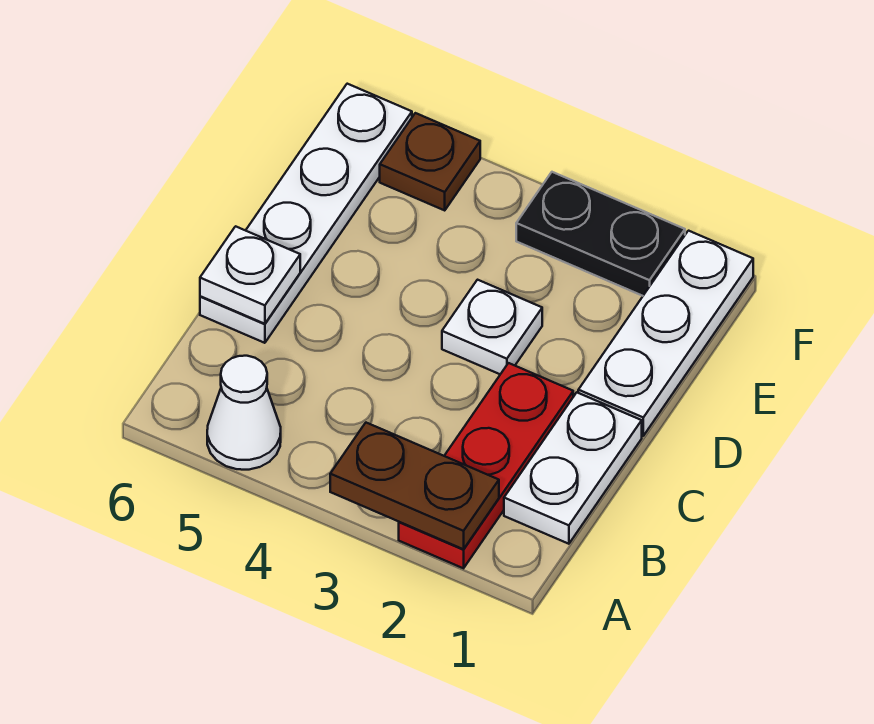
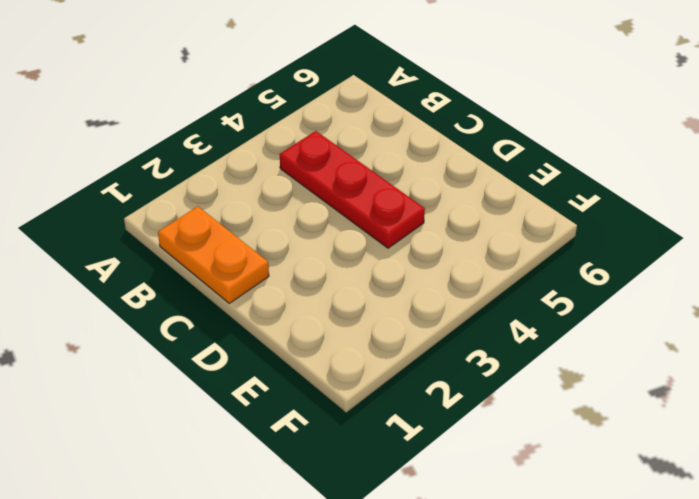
orange 1x2 plate [158,206,269,303] -> white 1x2 plate [504,393,642,544]
red 1x3 plate [280,131,425,248] -> red 1x3 plate moved to [399,363,573,568]
none -> white 1x1 cone [207,356,281,470]
none -> white 1x4 plate [200,84,412,343]

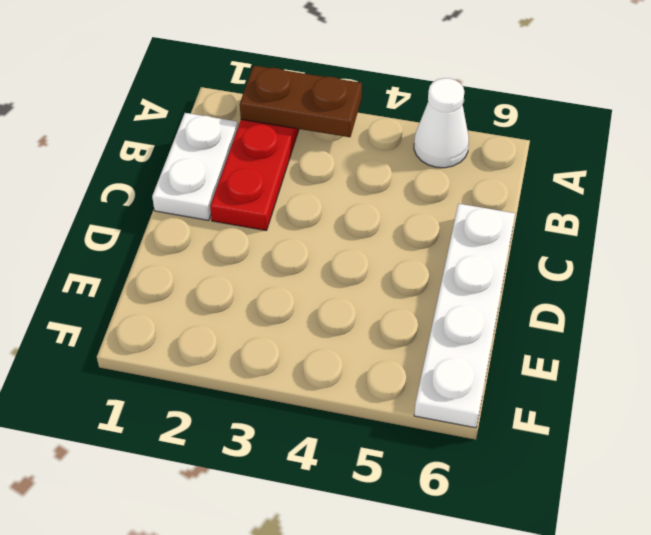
none -> white 1x3 plate [578,231,753,436]
none -> white 1x1 plate [442,280,542,374]

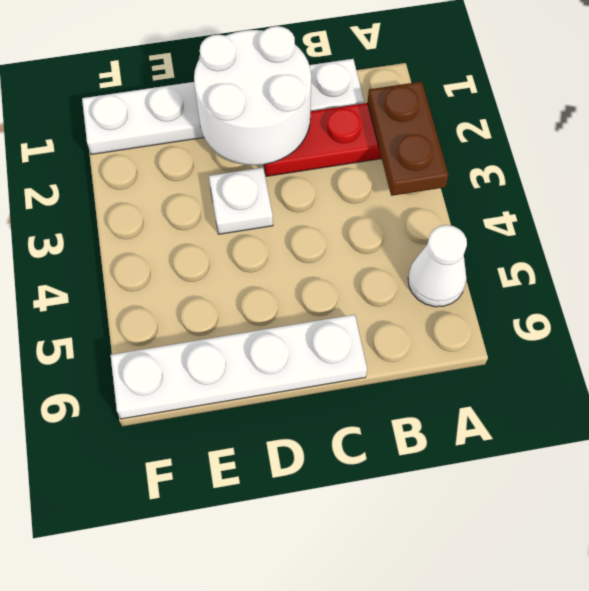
white 2x2 round brick [194,26,311,165] -> none
none -> black 1x2 plate [516,172,685,296]
none -> brown 1x1 plate [380,113,480,210]

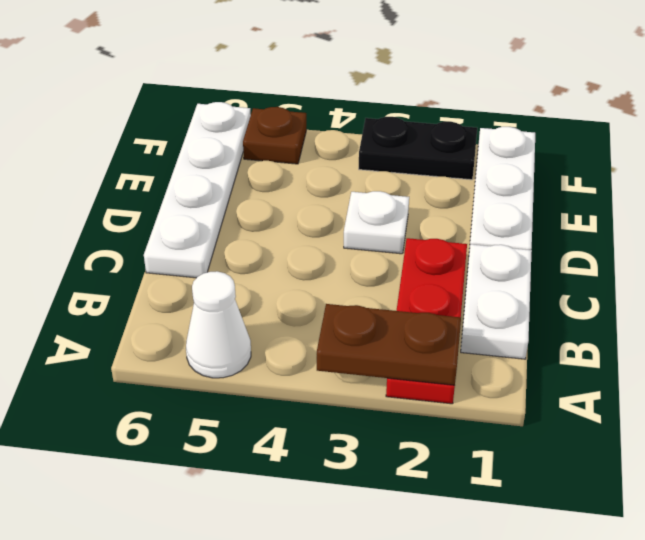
none -> white 1x1 plate [200,226,300,324]

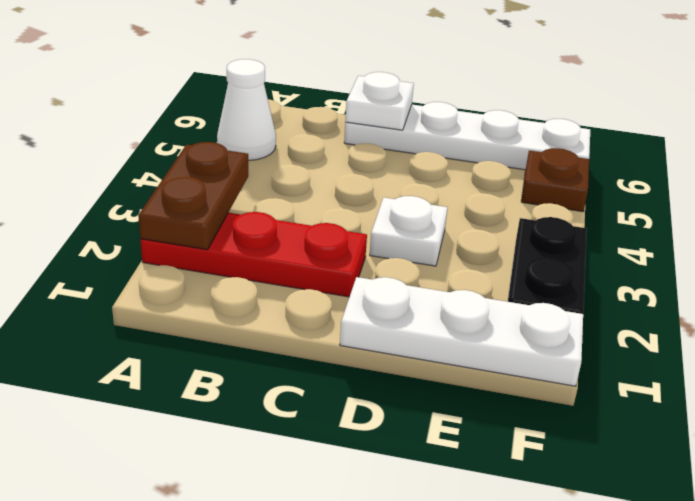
none -> white 1x2 plate [504,393,642,544]

